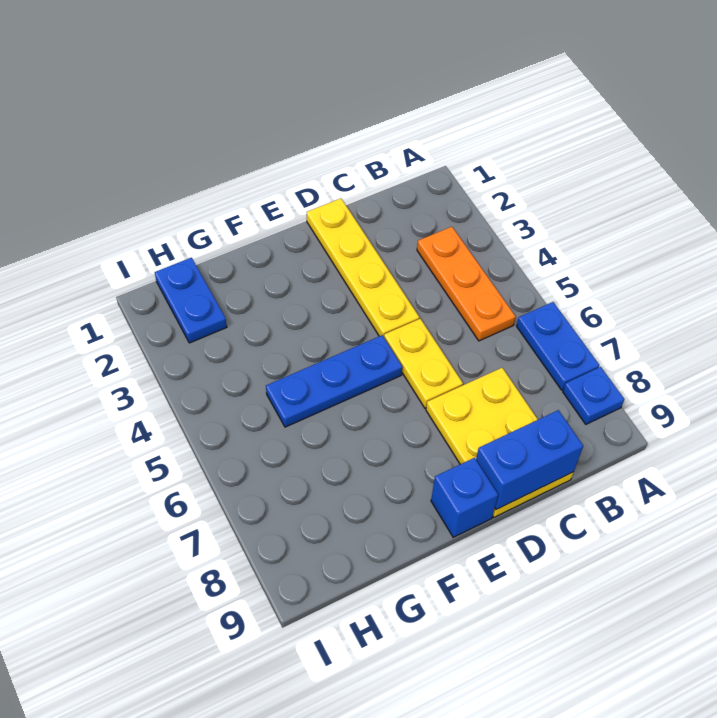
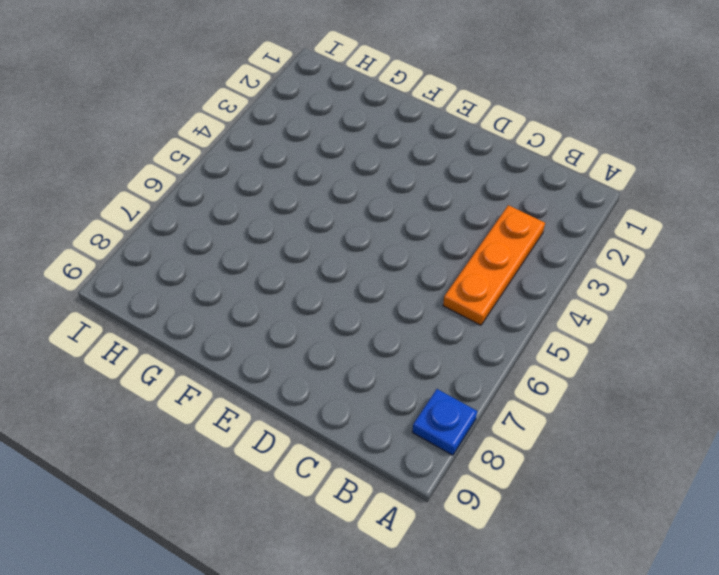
none -> blue 1x2 plate [517,302,599,390]
none -> yellow 2x3 plate [426,368,573,517]

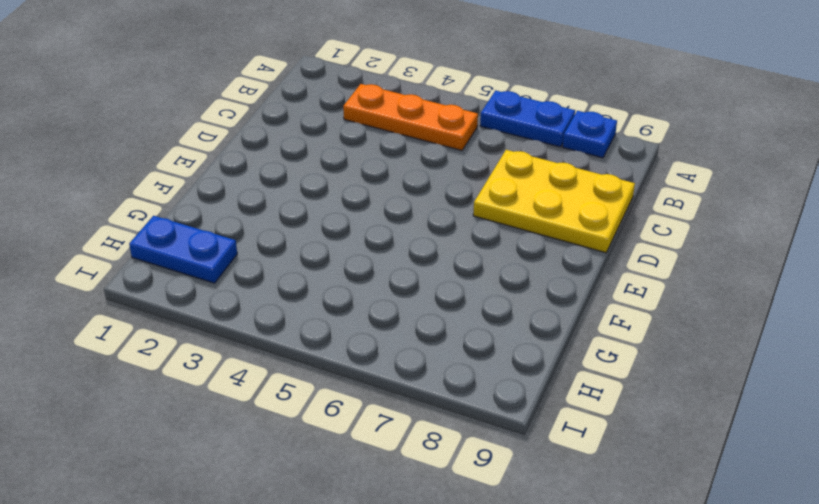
none -> yellow 1x4 plate [307,198,419,337]
none -> yellow 1x2 plate [384,319,463,408]

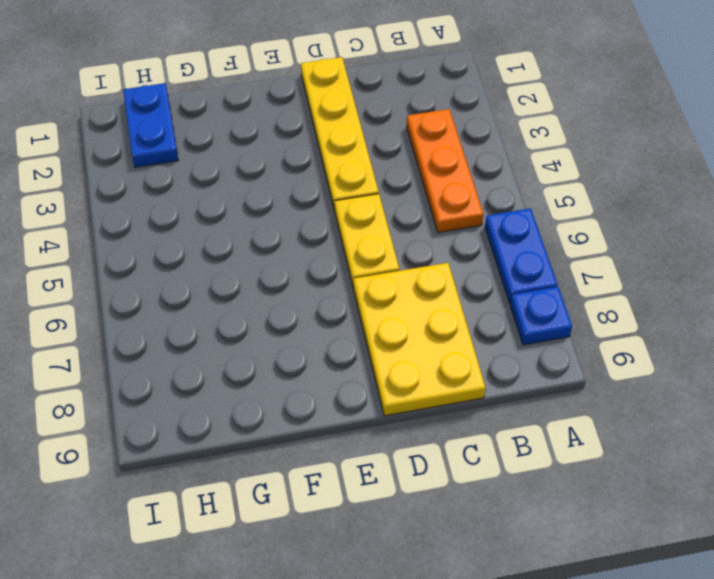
none -> blue 1x3 plate [266,335,402,427]
none -> blue 1x1 brick [431,458,498,537]

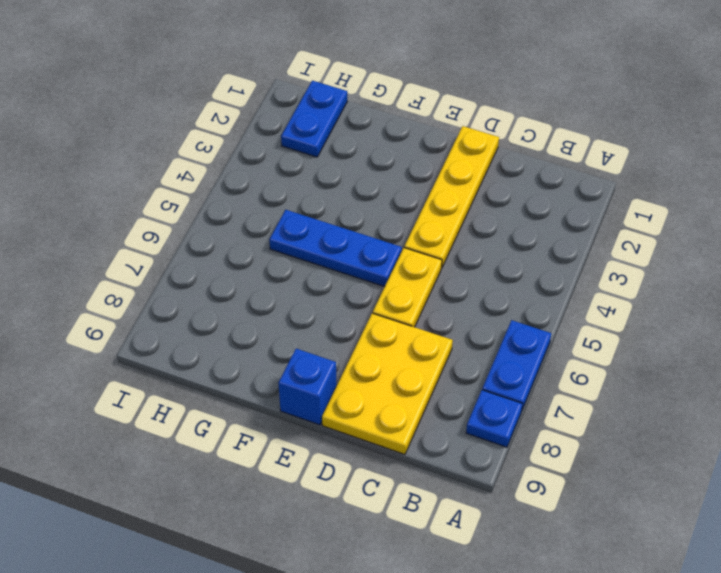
none -> orange 1x3 plate [417,227,516,341]
none -> blue 1x2 brick [476,410,583,510]

